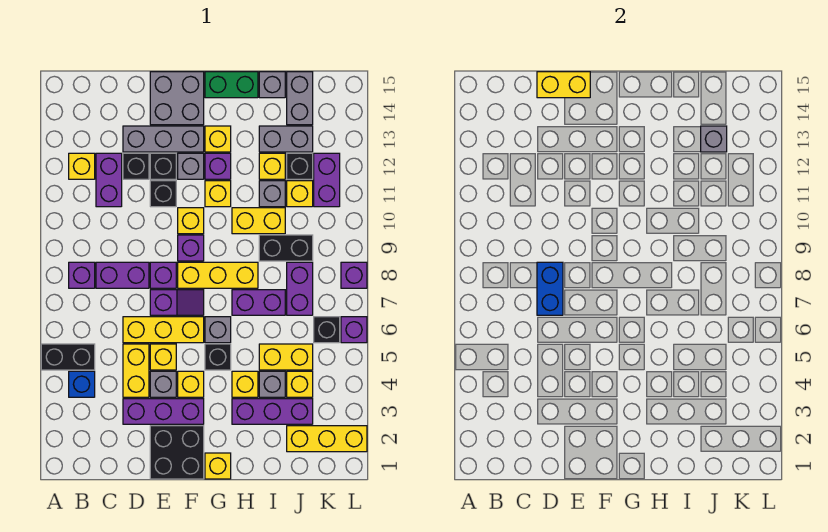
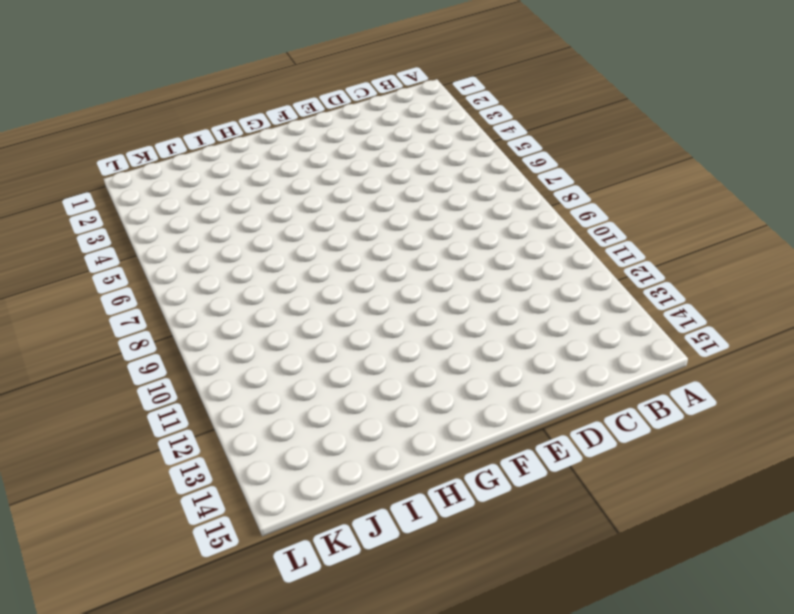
none -> black 1x2 brick [41,344,95,370]
none -> blue 1x1 brick [69,371,95,397]
none -> purple 1x1 brick [69,262,95,288]
none -> yellow 1x1 brick [69,153,95,179]

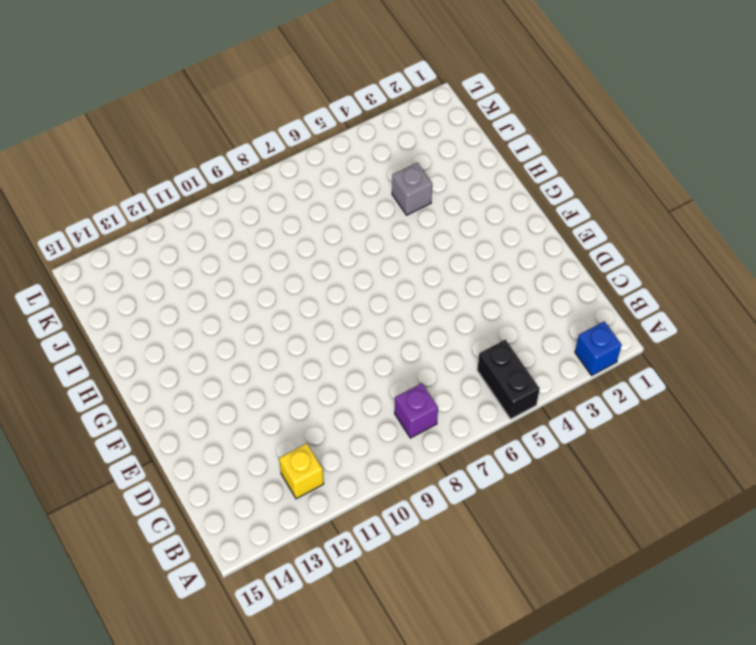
blue 1x1 brick [575,321,622,375] -> blue 1x1 brick moved to [69,371,95,397]
none -> purple 1x2 brick [96,262,149,288]
none -> purple 1x2 brick [96,153,122,207]
none -> purple 1x3 brick [123,399,204,424]
none -> yellow 1x2 brick [123,344,149,397]

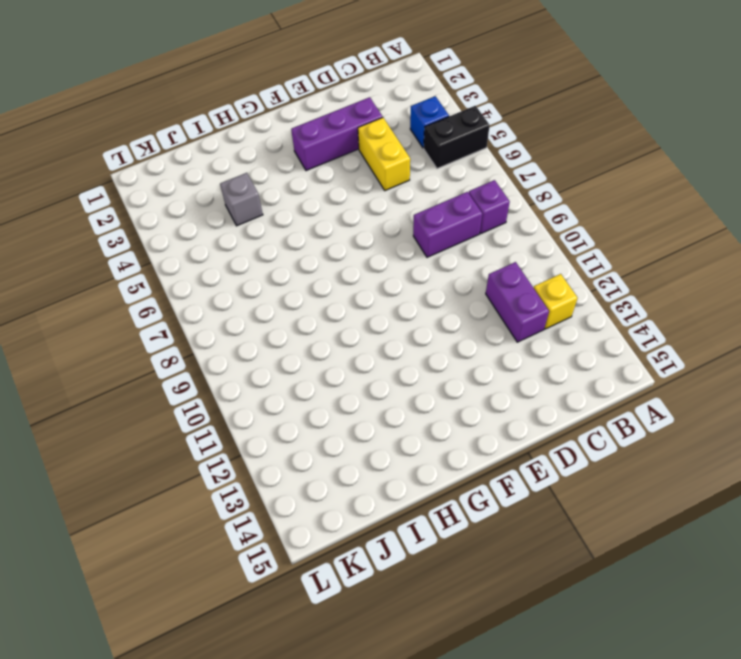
none -> yellow 1x3 brick [123,317,204,343]
none -> black 1x1 brick [123,153,149,179]
none -> grey 1x3 brick [123,126,204,152]
none -> black 2x2 brick [150,426,204,479]

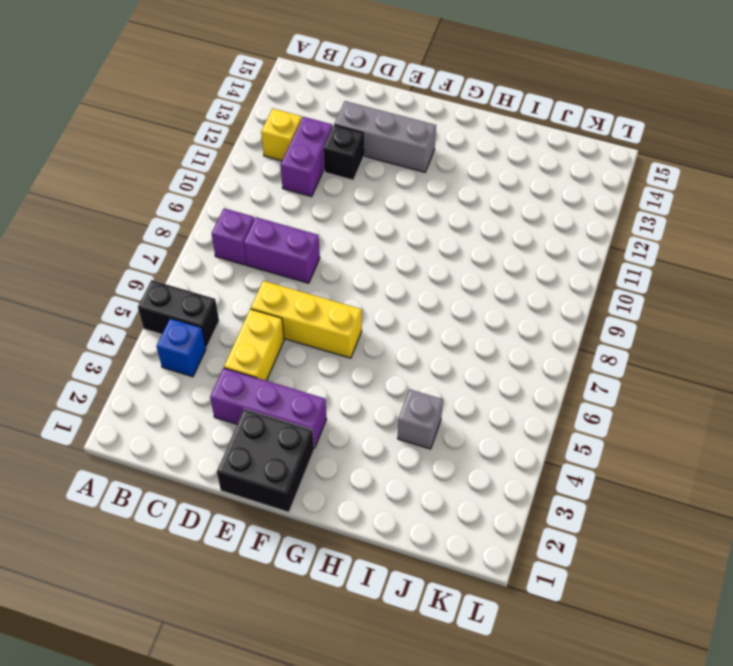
none -> grey 1x1 brick [150,371,176,397]
none -> yellow 1x1 brick [150,344,176,370]
none -> purple 1x2 slope [150,290,204,315]
none -> purple 1x1 brick [150,262,176,288]

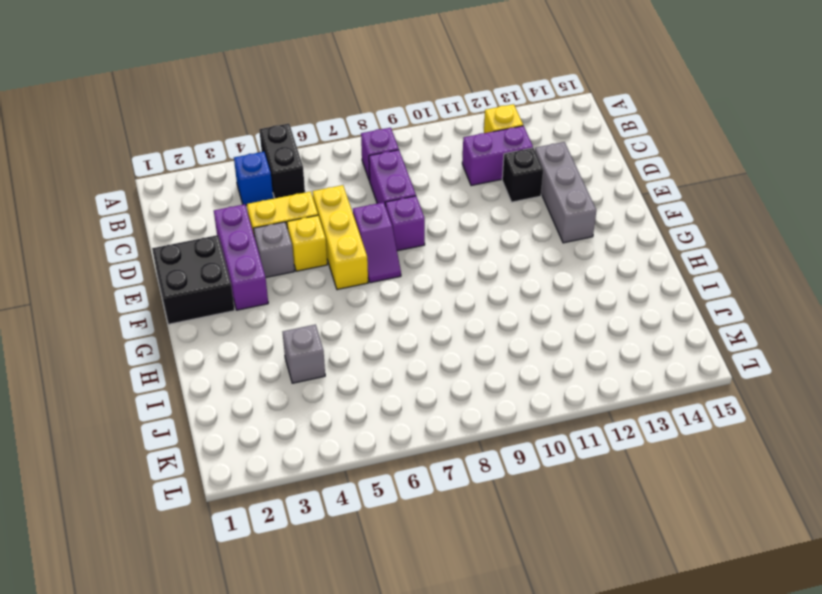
none -> black 1x1 brick [150,181,176,207]
none -> black 1x1 brick [150,153,176,179]
none -> grey 2x2 brick [150,72,204,125]
none -> yellow 1x1 brick [178,371,204,397]

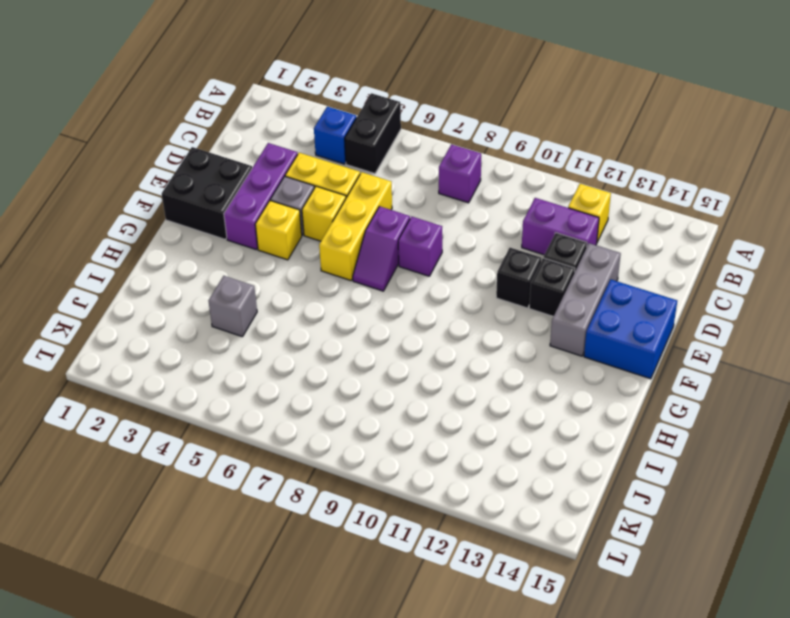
blue 2x2 brick [584,280,677,379] -> grey 2x2 brick [150,72,204,125]
none -> purple 1x2 brick [96,262,149,288]
none -> yellow 1x3 brick [178,262,258,288]
none -> purple 1x1 brick [178,235,204,261]
none -> yellow 1x1 brick [178,208,204,234]

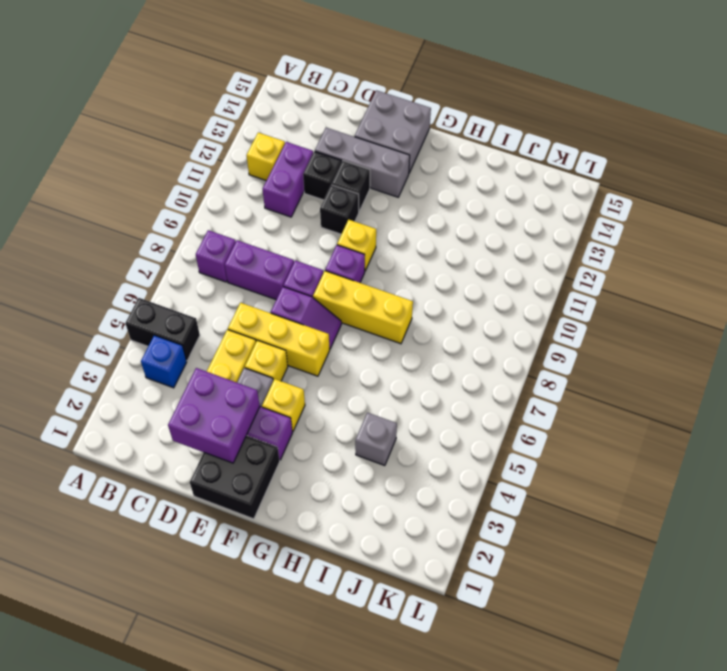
purple 2x2 brick [168,368,260,463] -> none
none -> grey 1x1 brick [178,153,204,179]
none -> yellow 1x1 brick [205,453,231,479]
none -> black 1x1 brick [205,344,231,370]
none -> grey 1x1 brick [205,317,231,343]

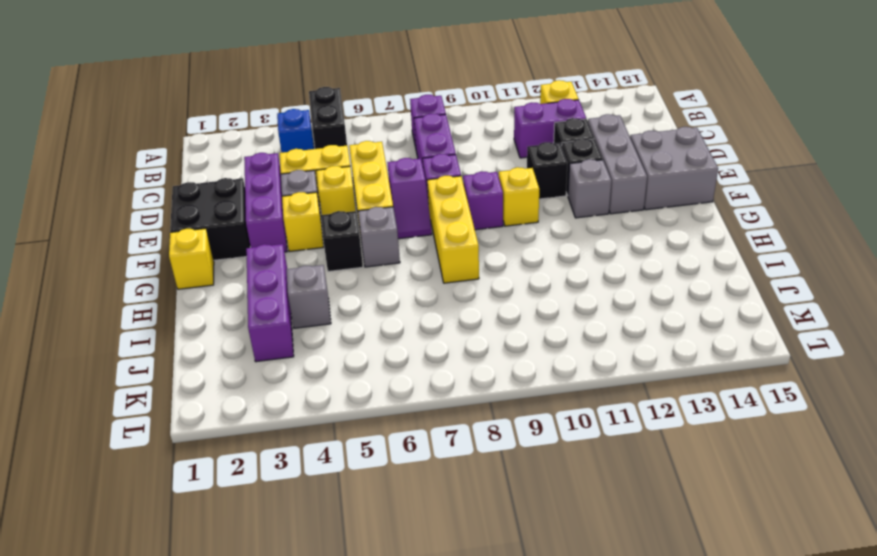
none -> yellow 1x1 brick [205,181,231,207]
none -> purple 1x1 brick [205,153,231,179]
none -> yellow 1x1 brick [205,126,231,152]
none -> green 1x2 brick [205,72,258,98]

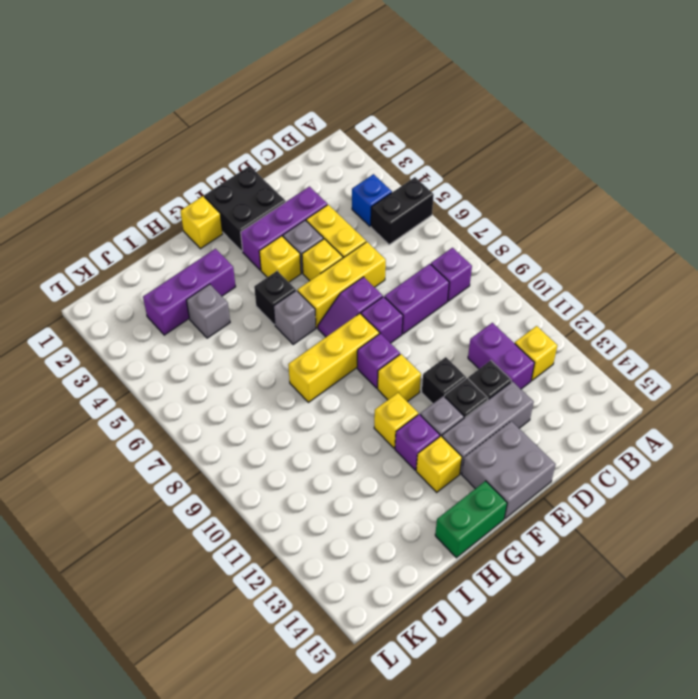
none -> yellow 1x1 brick [232,371,258,397]
none -> purple 1x2 brick [232,290,285,315]
none -> yellow 1x2 brick [232,208,285,234]
none -> yellow 1x2 brick [259,344,313,370]

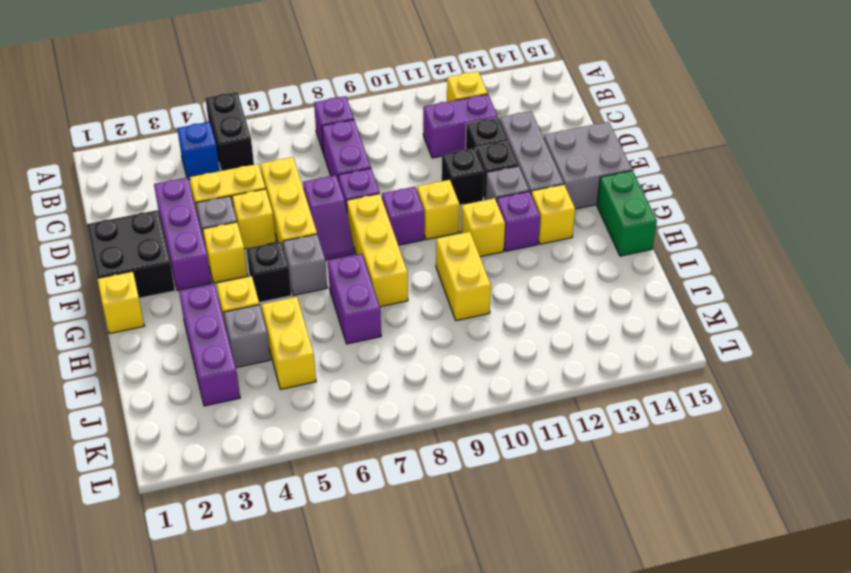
none -> black 1x2 brick [259,235,313,261]
none -> grey 1x1 brick [259,181,285,207]
none -> yellow 1x1 brick [259,153,285,179]
none -> grey 1x2 brick [259,126,313,152]

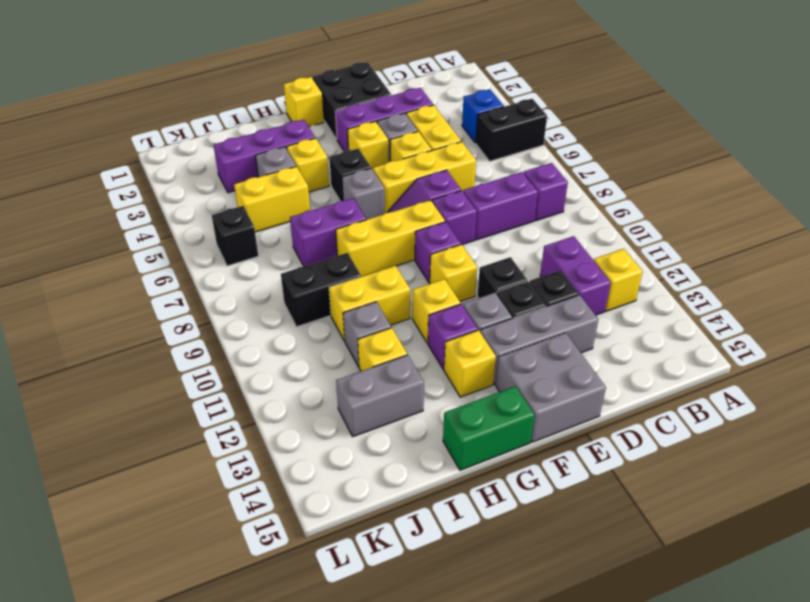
none -> grey 1x1 brick [259,72,285,98]
none -> yellow 1x3 brick [287,426,367,452]
none -> yellow 1x1 brick [287,371,313,397]
none -> purple 1x2 brick [287,262,313,315]

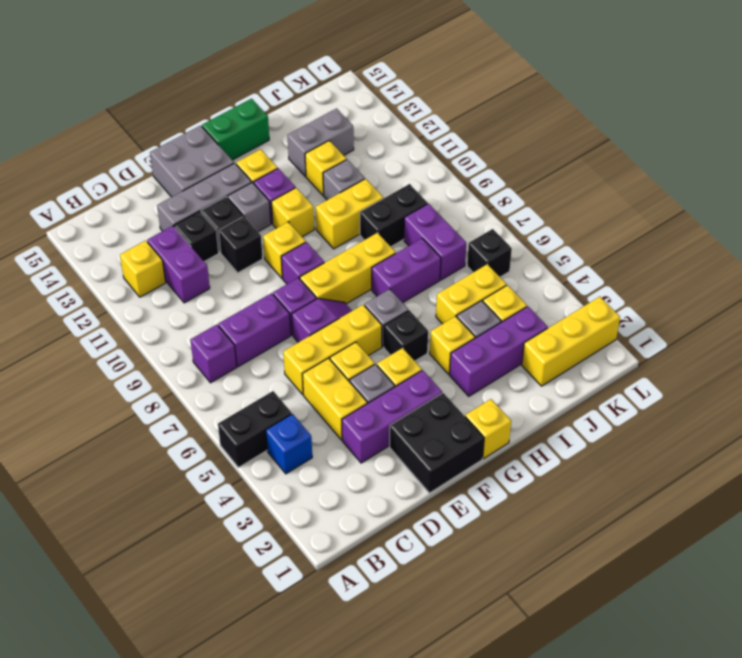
none -> grey 1x1 brick [259,72,285,98]
none -> yellow 1x1 brick [287,181,313,207]
none -> black 1x1 brick [287,153,313,179]
none -> grey 1x2 brick [287,72,313,125]

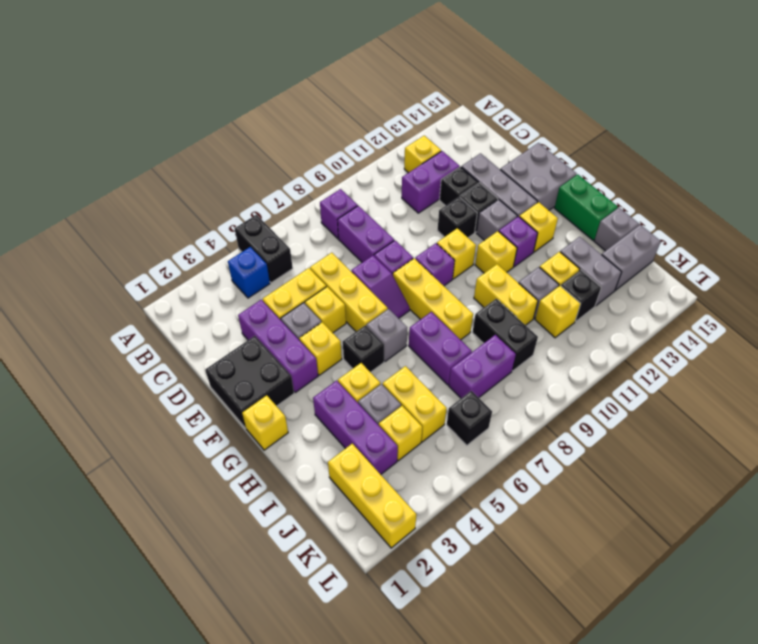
none -> purple 1x2 brick [314,153,340,207]
none -> purple 1x1 brick [341,317,367,343]
none -> purple 1x1 brick [341,262,367,288]
none -> blue 1x2 brick [537,262,563,315]

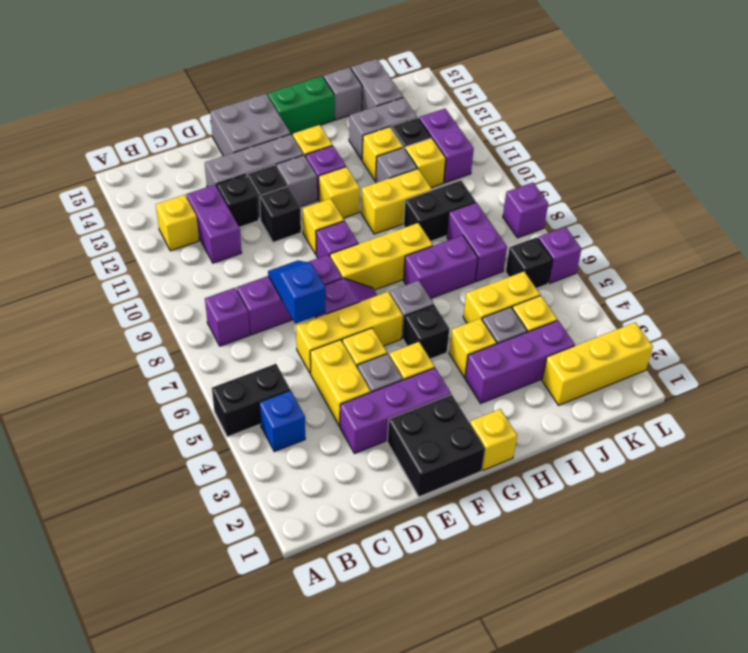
blue 1x2 slope [268,260,325,324] -> blue 1x2 brick [537,262,563,315]
none -> yellow 1x2 brick [537,72,590,98]
none -> grey 1x1 brick [701,126,727,152]

